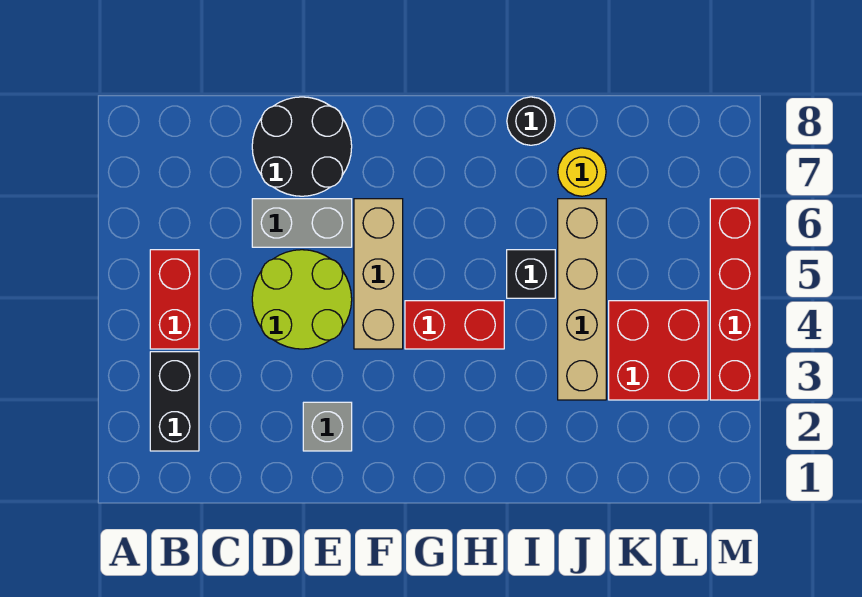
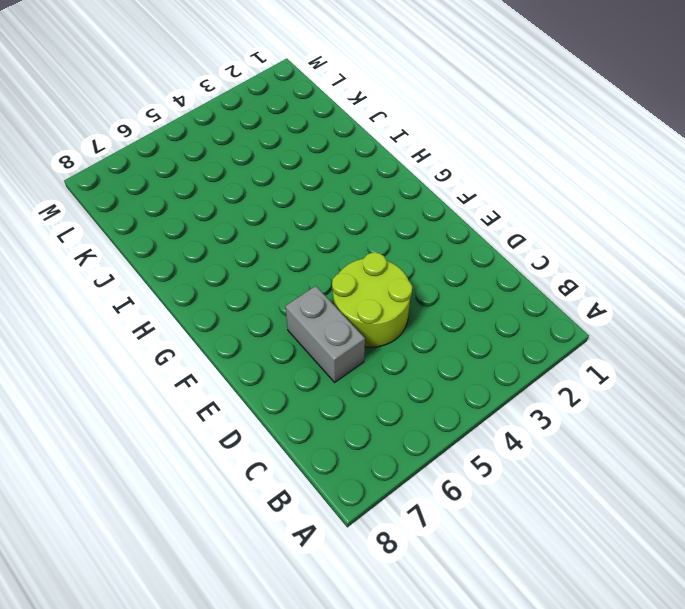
none -> black 1x2 brick [150,352,199,451]
none -> red 1x2 brick [150,250,199,349]
none -> black 2x2 round brick [252,97,352,196]

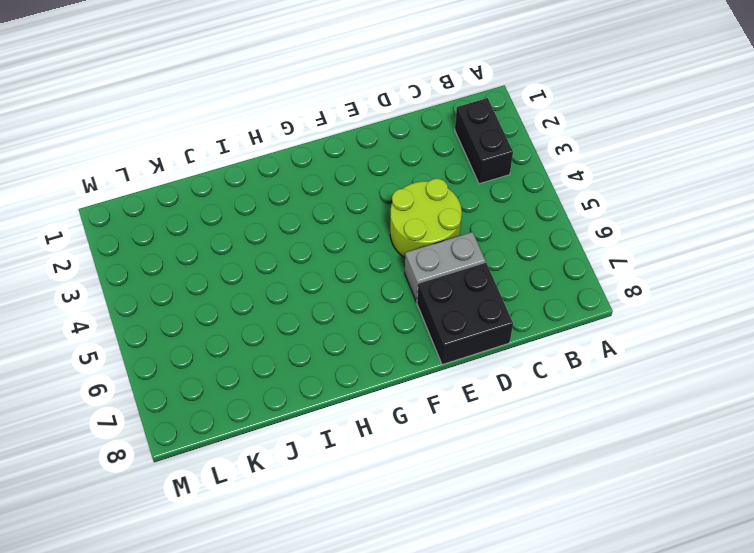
black 2x2 brick [417,262,513,365] -> black 2x2 round brick [252,97,352,196]
none -> red 1x2 brick [150,250,199,349]
none -> grey 1x1 brick [303,402,352,451]
none -> tan 1x3 brick [354,199,403,349]

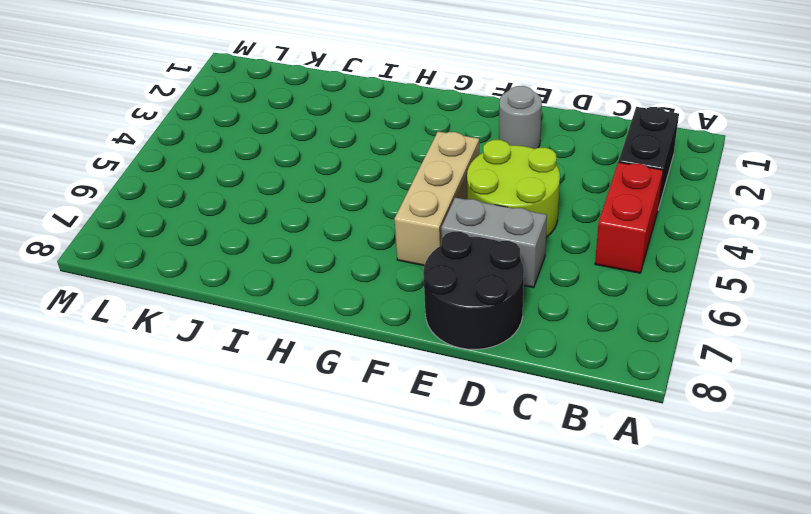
grey 1x1 round brick [499,86,542,149] -> grey 1x1 brick [303,402,352,451]
none -> red 1x2 brick [405,301,504,349]
none -> black 1x1 brick [507,250,555,298]
none -> black 1x1 round brick [507,97,555,145]

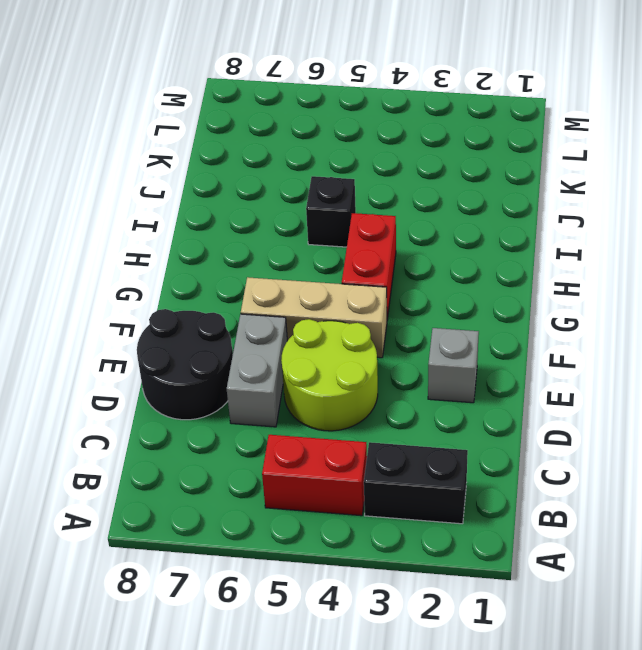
none -> black 1x1 round brick [507,97,555,145]
none -> tan 1x4 brick [558,199,606,400]
none -> yellow 1x1 round brick [558,148,606,196]

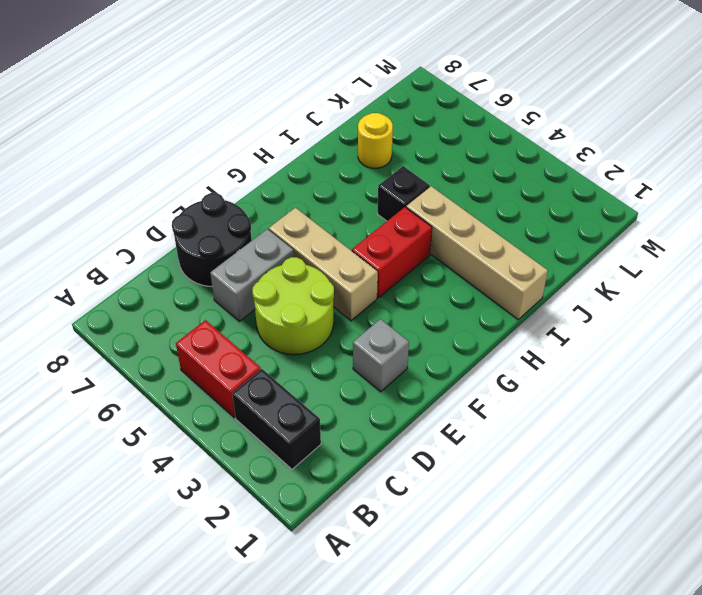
tan 1x4 brick [406,186,548,319] -> tan 1x4 brick moved to [558,199,606,400]
none -> black 1x1 round brick [507,97,555,145]
none -> red 2x2 brick [609,301,708,400]
none -> red 1x4 brick [710,199,759,400]

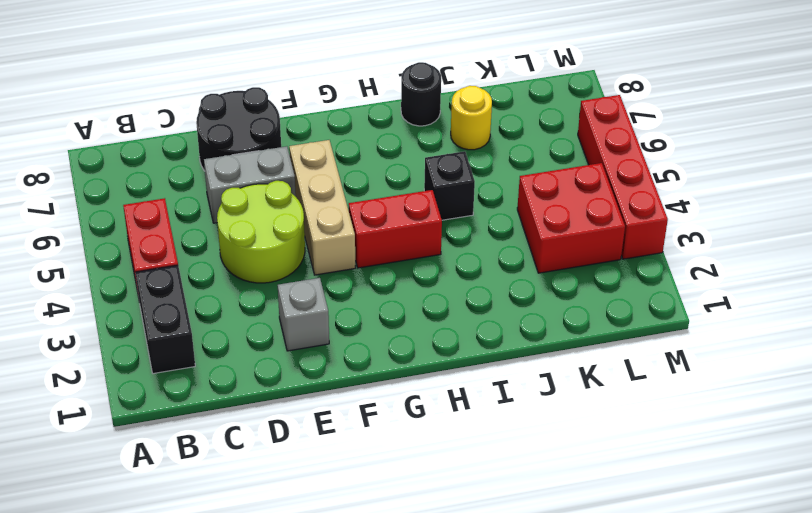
none -> tan 1x4 brick [558,199,606,400]

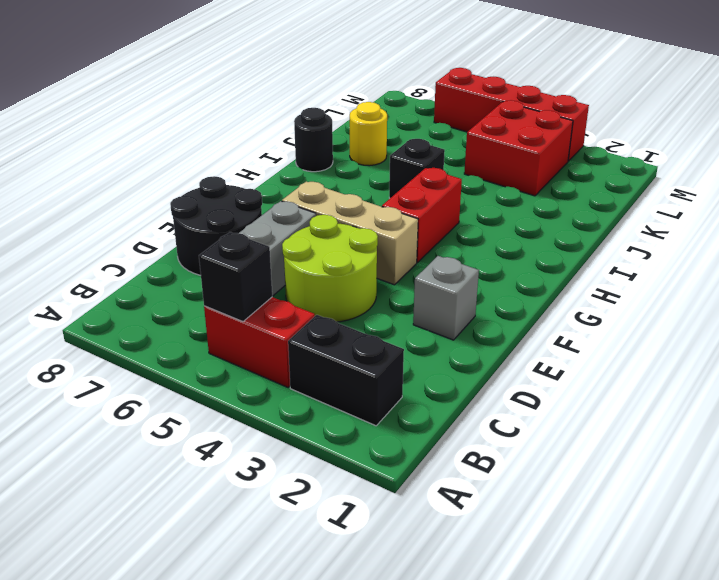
black 1x1 brick [199,232,272,322] -> none
none -> tan 1x4 brick [558,199,606,400]

